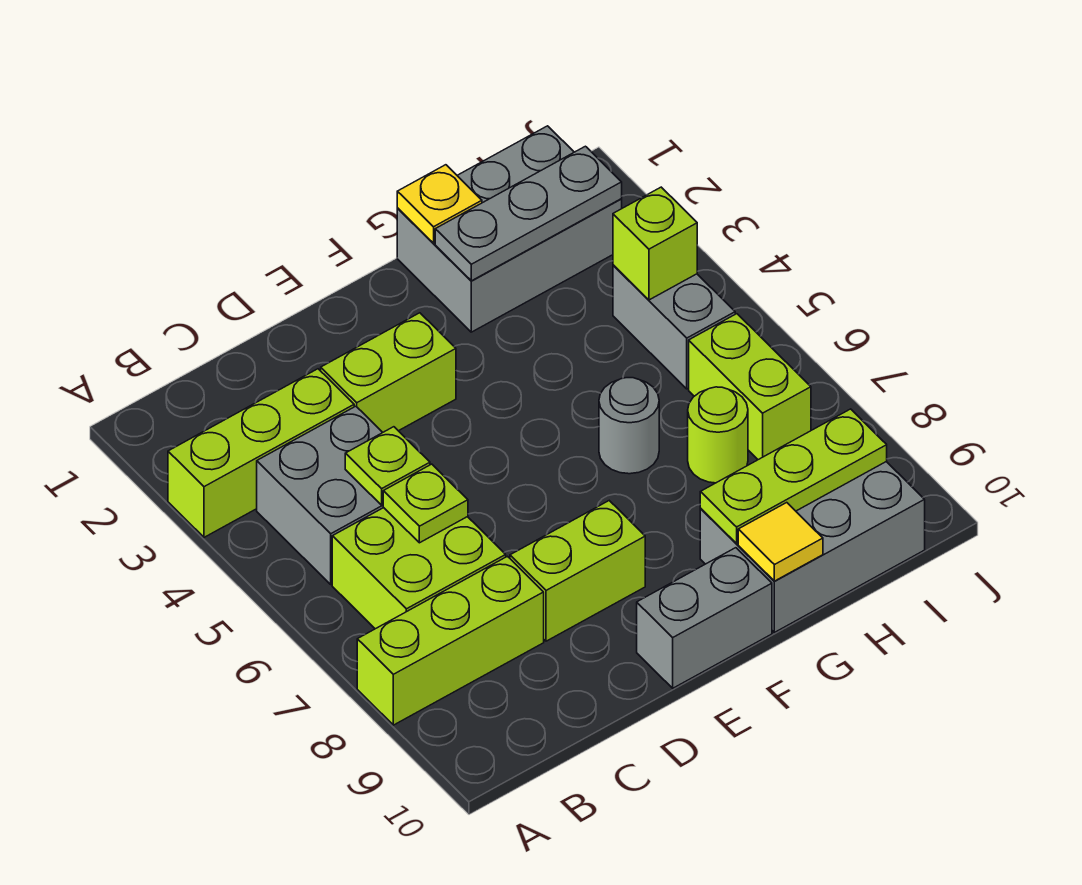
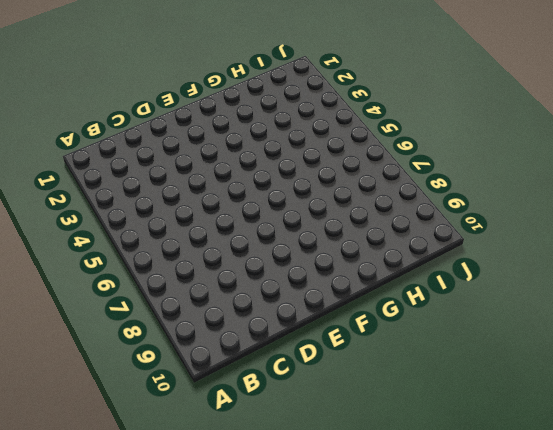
none -> lime 1x3 brick [168,369,354,537]
none -> lime 1x3 brick [357,556,544,725]
none -> grey 2x2 brick [257,406,384,584]

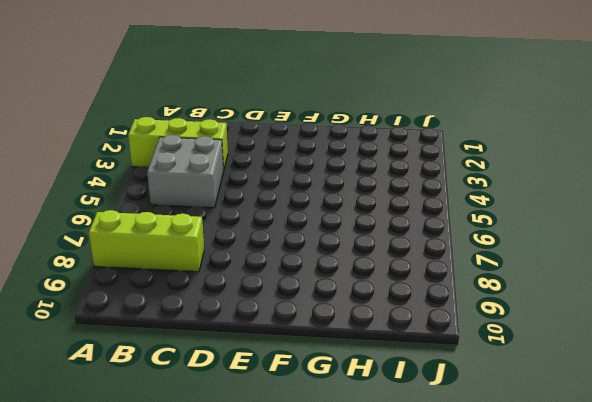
none -> lime 2x2 brick [332,508,506,629]
none -> lime 1x2 brick [321,313,456,432]
none -> lime 1x2 brick [510,501,645,641]

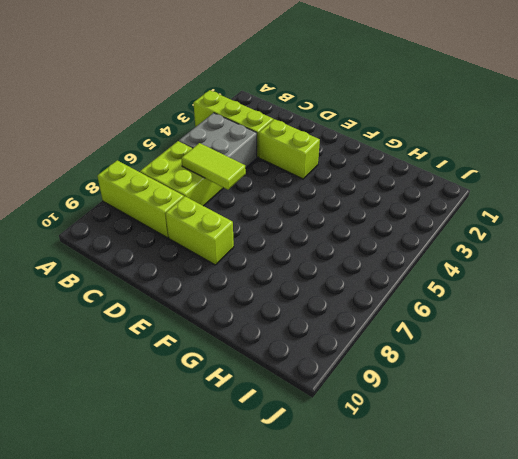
lime 1x2 tile [181,143,246,190] -> lime 1x1 plate [383,464,468,543]
none -> grey 1x2 brick [637,548,772,688]
none -> grey 2x3 brick [397,126,622,332]
none -> grey 1x1 round brick [599,378,659,474]

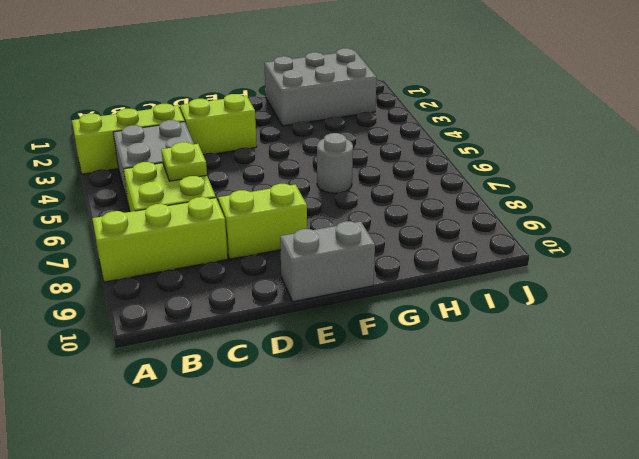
none -> grey 2x3 brick [700,462,925,632]
none -> lime 1x1 round brick [688,387,748,483]
none -> grey 1x2 brick [613,265,735,389]

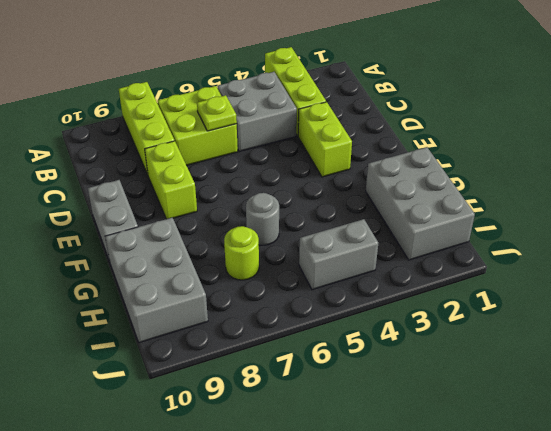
none -> lime 1x2 brick [689,314,811,460]
none -> lime 1x1 plate [345,427,430,505]
none -> yellow 1x1 plate [397,165,482,243]

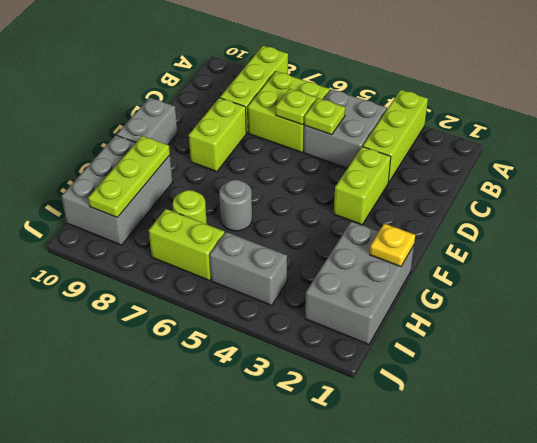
none -> grey 1x3 plate [435,146,622,281]
none -> yellow 1x1 tile [738,503,823,581]
none -> lime 1x1 brick [613,187,697,300]

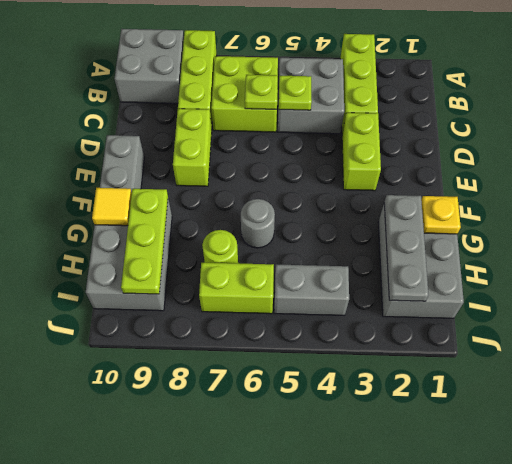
grey 2x2 brick [115,29,184,103] -> none
none -> lime 1x1 brick [613,187,697,300]

